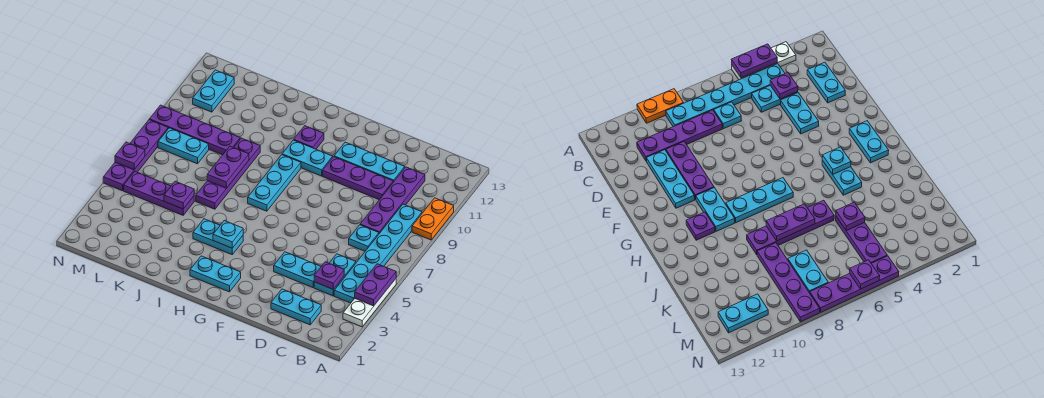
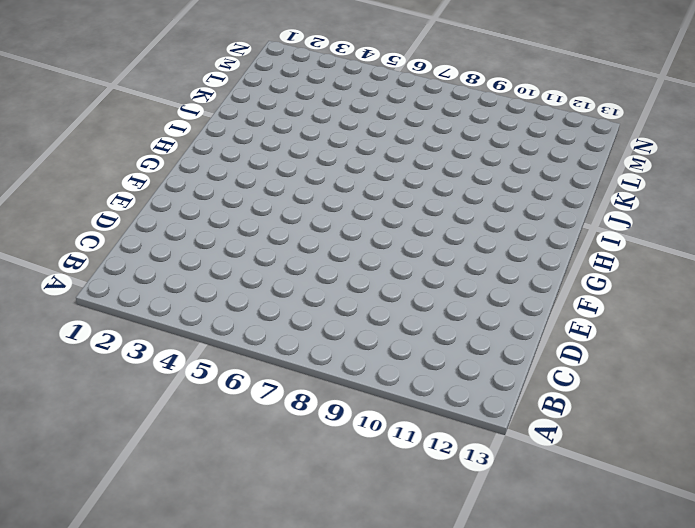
none -> white 1x3 plate [343,279,396,327]
none -> orange 1x2 plate [412,198,454,240]
none -> cyan 1x6 plate [334,204,422,303]

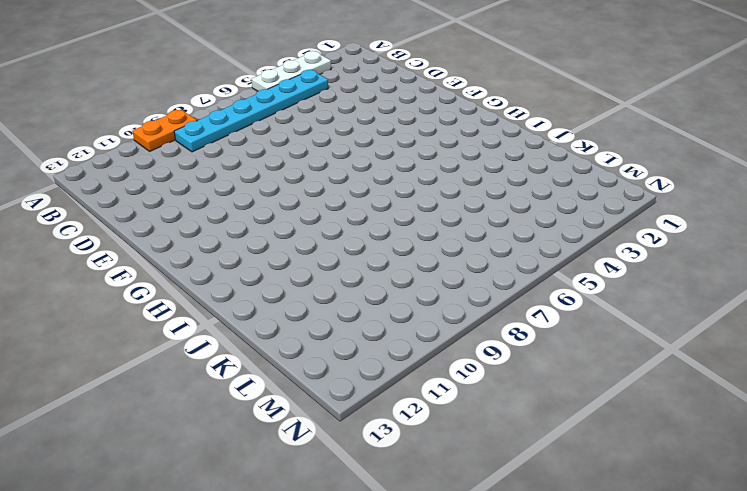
none -> cyan 1x2 plate [271,289,321,325]
none -> cyan 1x2 plate [314,254,356,296]
none -> cyan 1x1 plate [349,225,379,251]

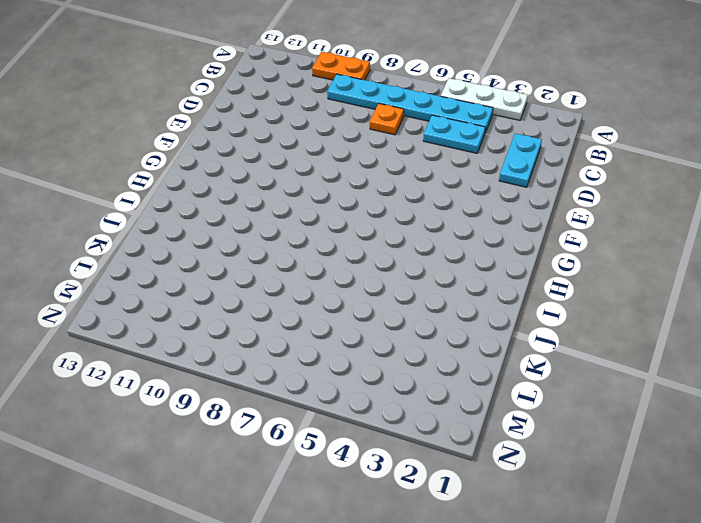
orange 1x1 plate [370,104,404,135] -> cyan 1x1 plate [349,225,379,251]
none -> purple 1x4 plate [360,167,425,233]
none -> cyan 1x2 plate [274,252,321,288]
none -> purple 1x3 plate [323,157,393,200]

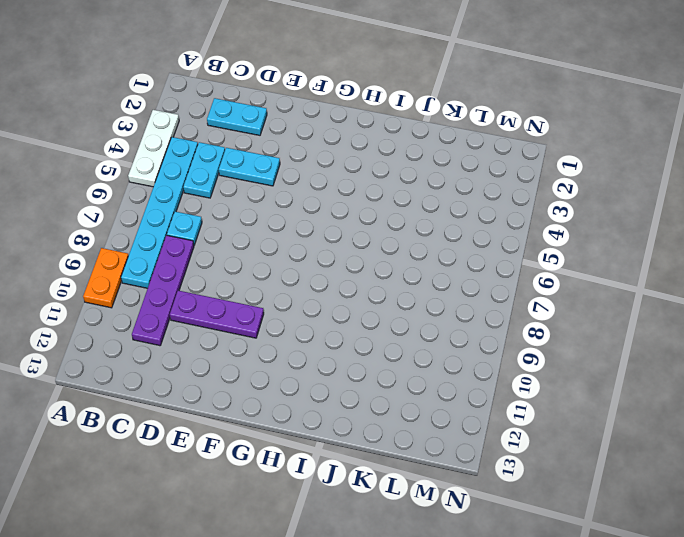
none -> cyan 1x3 plate [334,142,405,182]
none -> cyan 1x2 plate [190,256,241,292]
none -> cyan 1x2 plate [282,140,333,176]

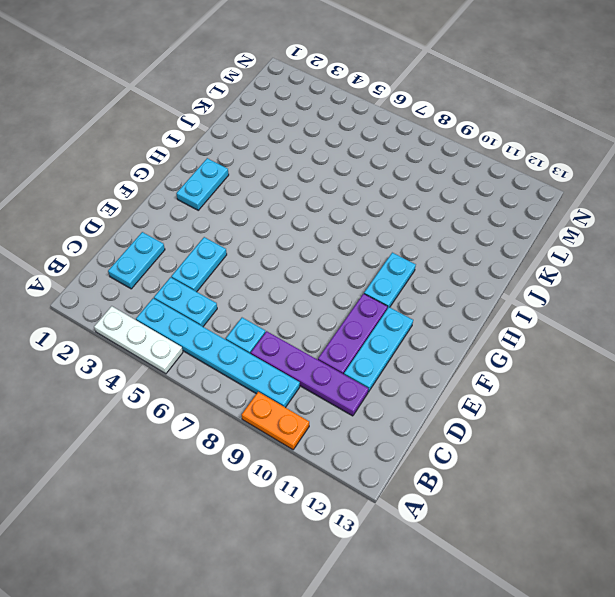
none -> cyan 1x2 plate [193,219,243,254]
none -> cyan 1x3 plate [248,155,301,211]
none -> purple 1x1 plate [294,126,324,149]

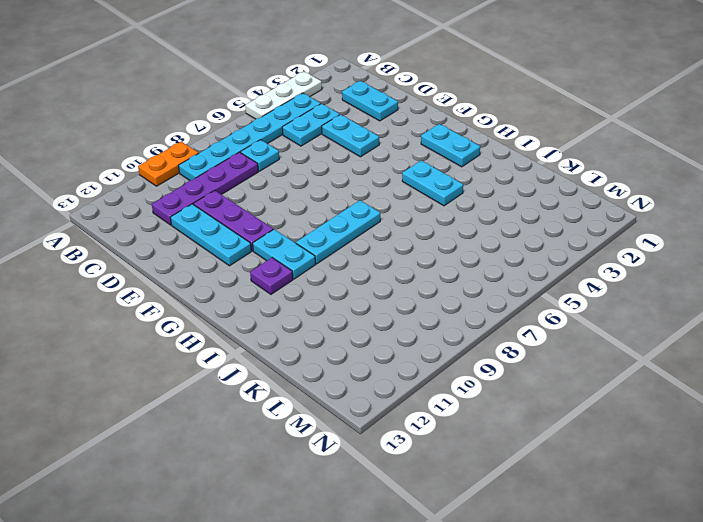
none -> purple 1x4 plate [196,138,260,209]
none -> purple 1x3 plate [124,171,194,215]
none -> purple 1x4 plate [149,105,240,155]

